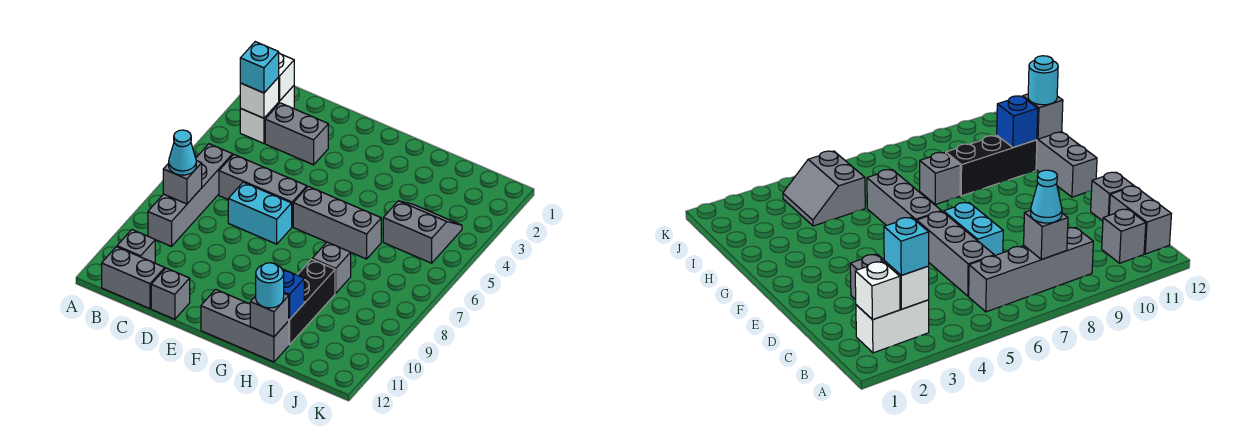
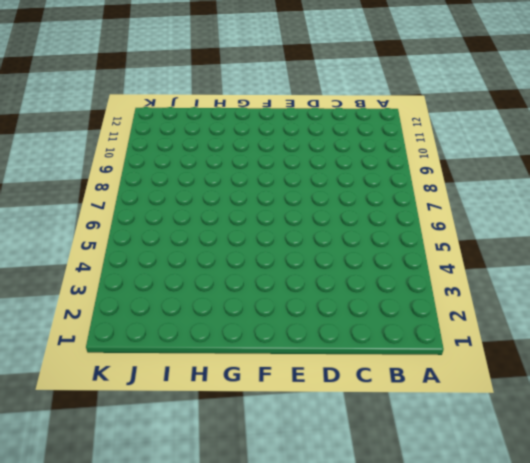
none -> white 1x2 brick [240,86,294,143]
none -> grey 1x4 brick [148,144,233,247]
none -> grey 1x1 brick [117,230,155,263]

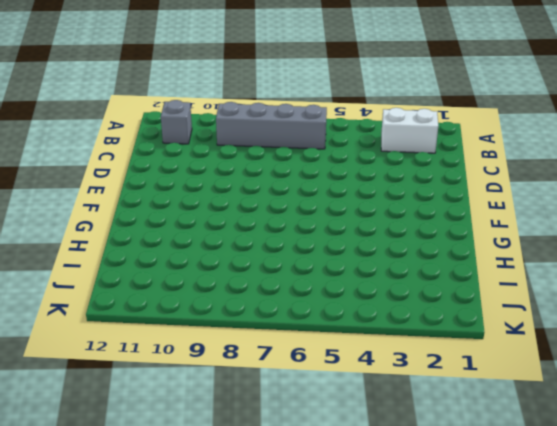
none -> grey 1x2 brick [102,247,165,309]
none -> grey 1x2 brick [265,103,328,165]
none -> grey 1x3 brick [219,155,307,227]

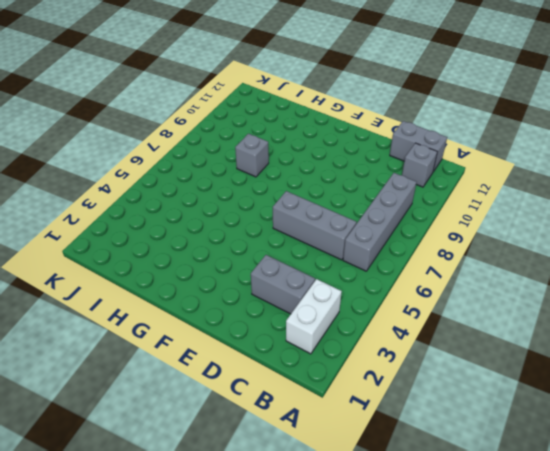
none -> cyan 1x2 brick [228,182,292,244]
none -> grey 1x1 brick [151,268,190,319]
none -> grey 1x3 brick [293,186,381,259]

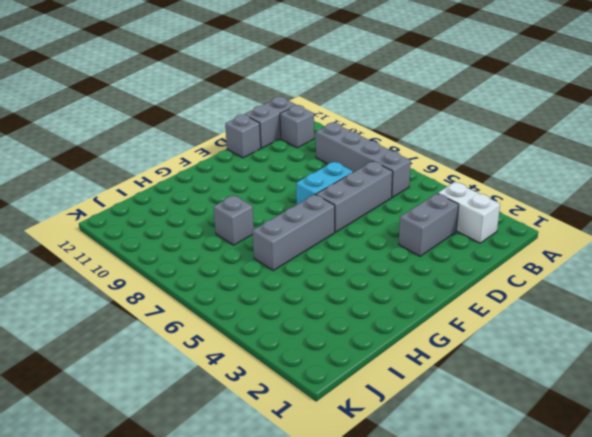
none -> grey 1x3 brick [201,289,289,362]
none -> black 1x3 brick [289,259,335,345]
none -> grey 2x2 slope [383,201,462,263]

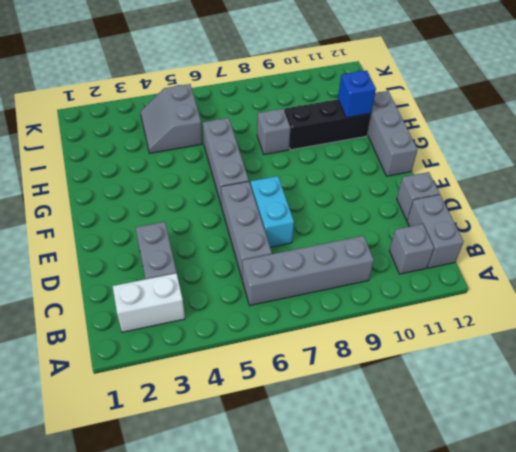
none -> white 1x1 brick [279,53,294,101]
none -> white 1x1 brick [240,77,279,118]
none -> grey 1x1 brick [163,161,202,204]

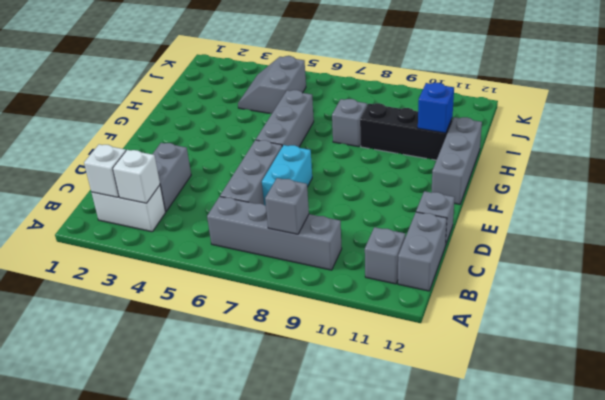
none -> grey 1x1 brick [250,294,289,337]
none -> cyan 1x1 brick [240,42,279,93]
none -> cyan 1x1 cone [169,130,196,175]

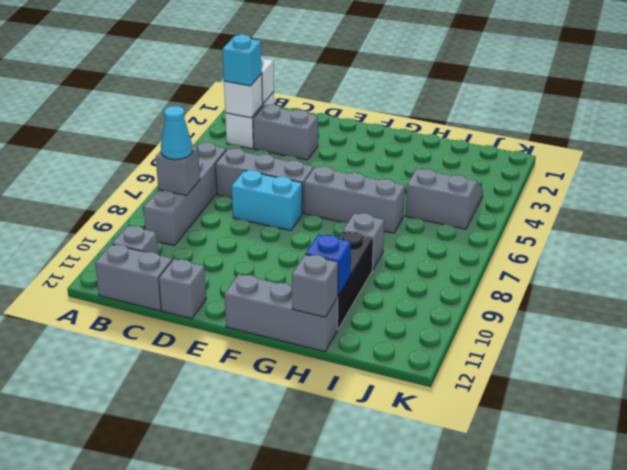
none -> cyan 1x1 round brick [256,263,284,308]

